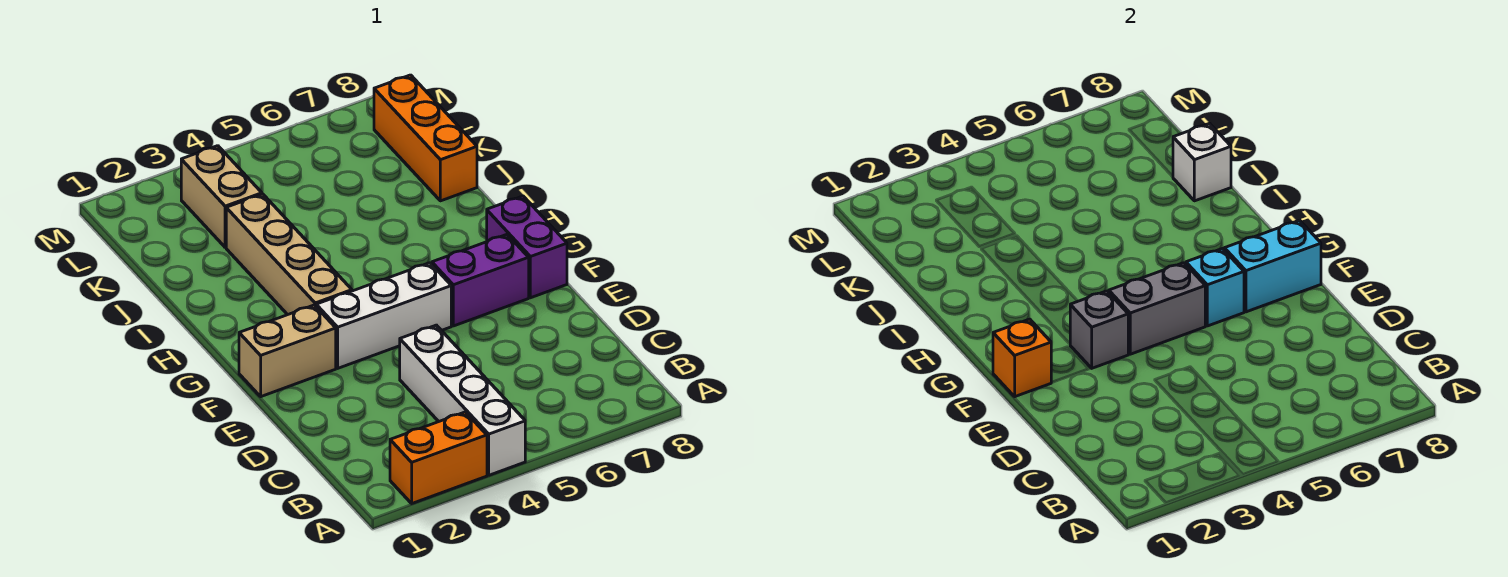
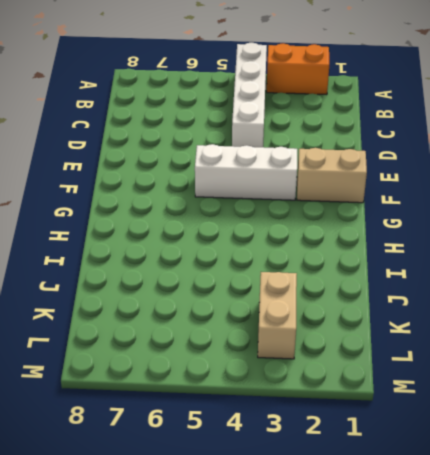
none -> purple 1x2 brick [432,235,529,326]
none -> purple 1x2 brick [487,196,567,298]
none -> tan 1x4 brick [226,194,352,315]

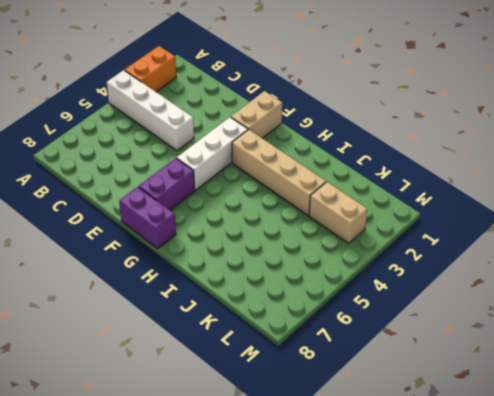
none -> orange 1x3 brick [374,75,477,201]
none -> orange 1x1 brick [993,319,1052,397]
none -> grey 1x1 brick [1070,291,1128,368]

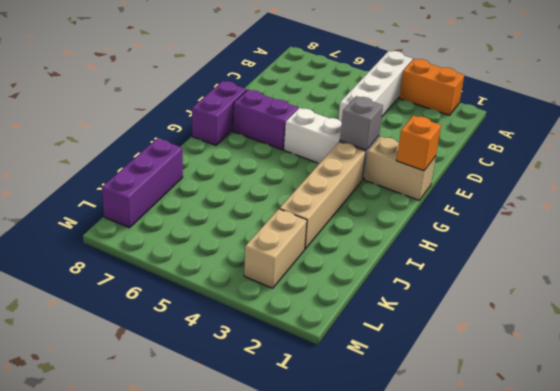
purple 1x3 brick [102,138,183,228] -> orange 1x3 brick [374,75,477,201]
none -> grey 1x2 brick [1109,263,1205,354]
none -> cyan 1x1 brick [1186,249,1244,326]
none -> cyan 1x2 brick [1224,220,1321,312]

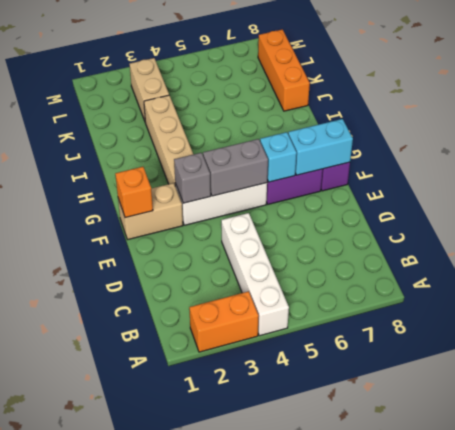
none -> white 1x1 brick [1173,123,1231,201]

